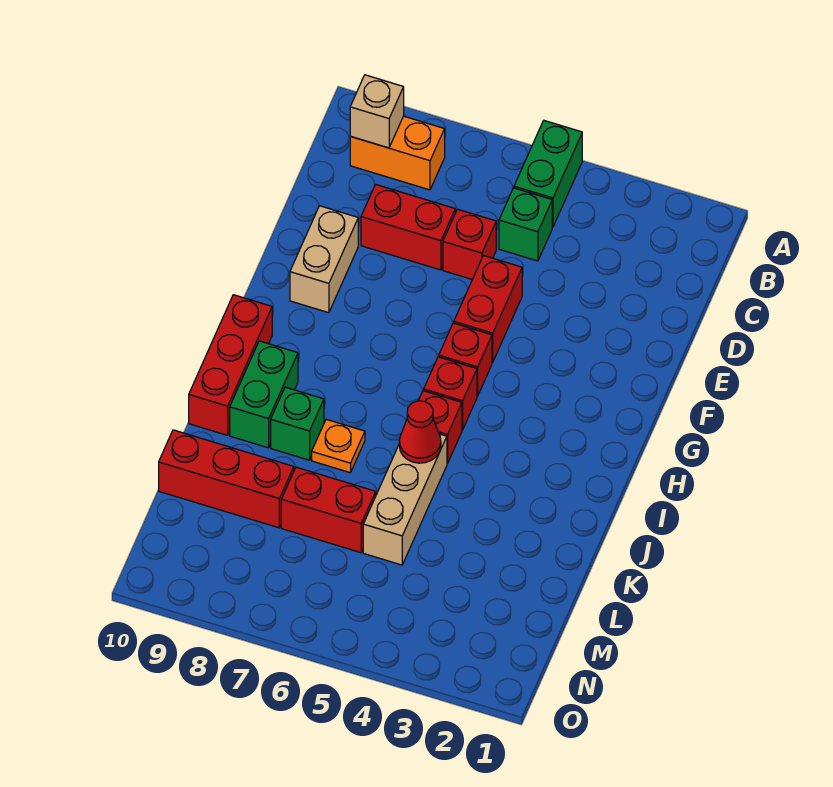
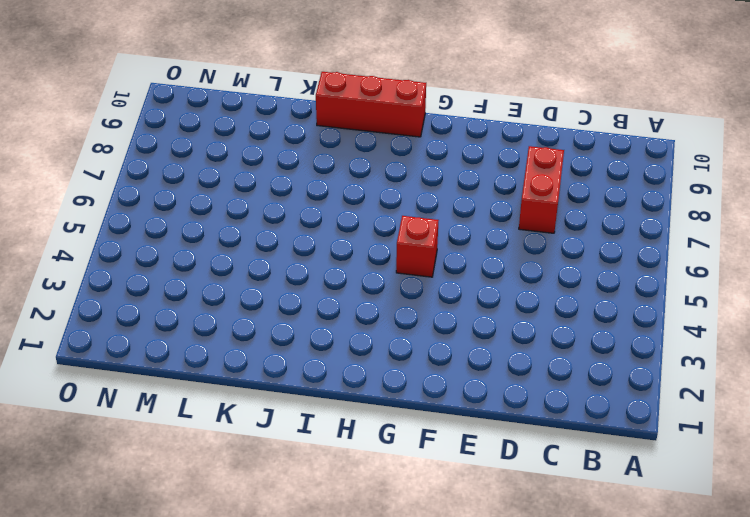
none -> green 1x2 brick [514,121,582,227]
none -> orange 1x2 brick [350,116,445,190]
none -> green 1x1 brick [499,188,552,261]

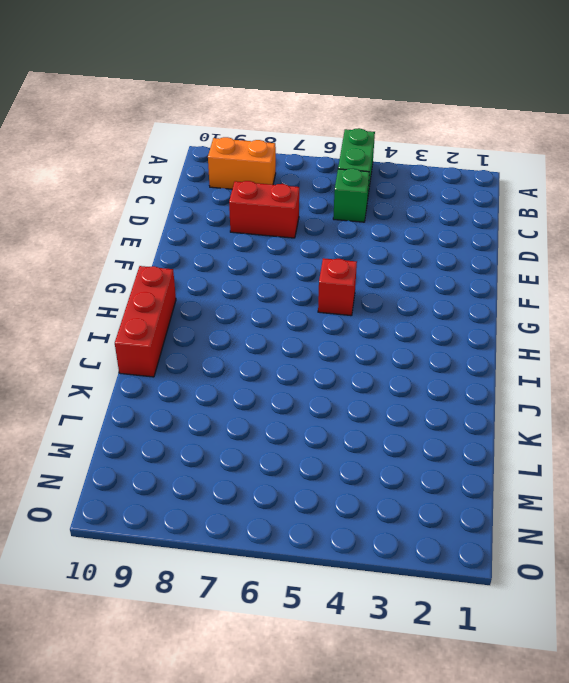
none -> red 1x1 brick [443,209,496,279]
none -> red 1x2 brick [454,256,522,362]
none -> tan 1x2 brick [290,206,358,313]

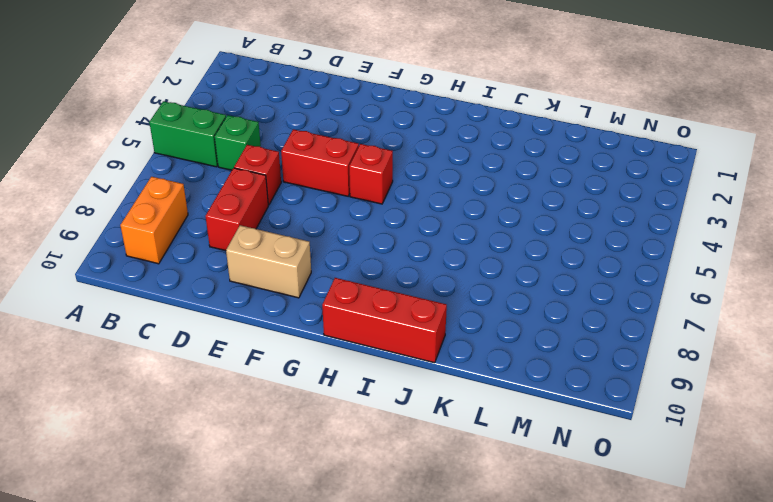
none -> red 1x1 brick [424,357,477,430]
none -> red 1x1 brick [418,391,462,464]
none -> green 1x2 brick [230,341,298,448]

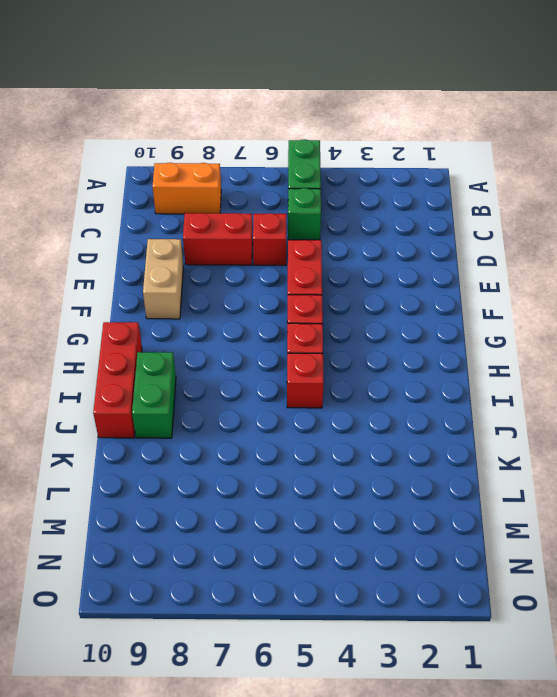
none -> tan 1x3 brick [363,434,447,565]
none -> orange 1x1 plate [312,419,365,473]
none -> green 1x1 brick [271,387,324,460]

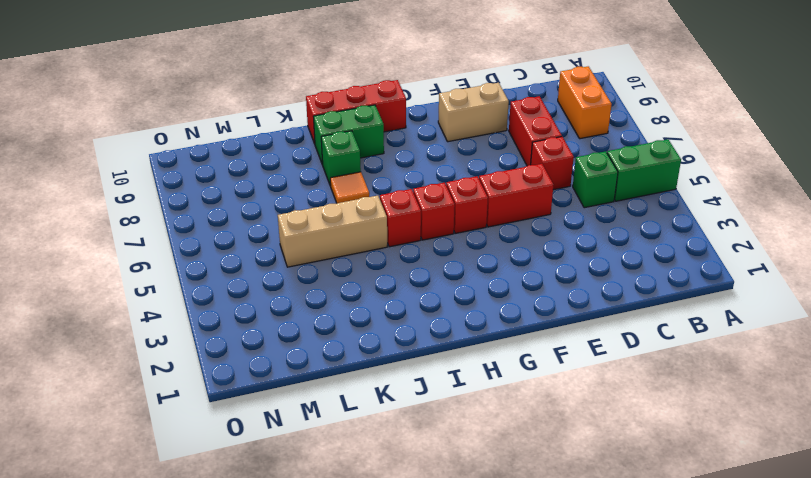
orange 1x1 tile [330,172,369,203] -> orange 1x1 plate [312,419,365,473]
none -> red 1x2 brick [281,467,376,553]
none -> red 1x3 brick [159,430,294,528]
none -> tan 1x1 brick [350,75,404,148]

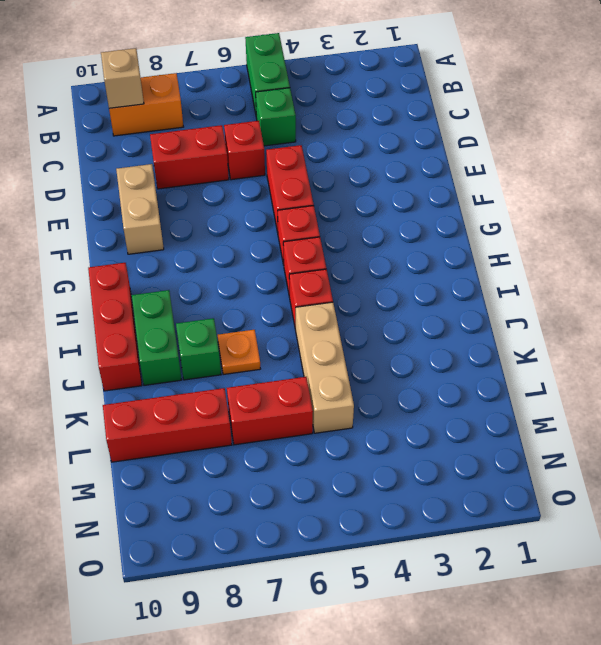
none -> red 1x1 cone [399,401,441,463]

